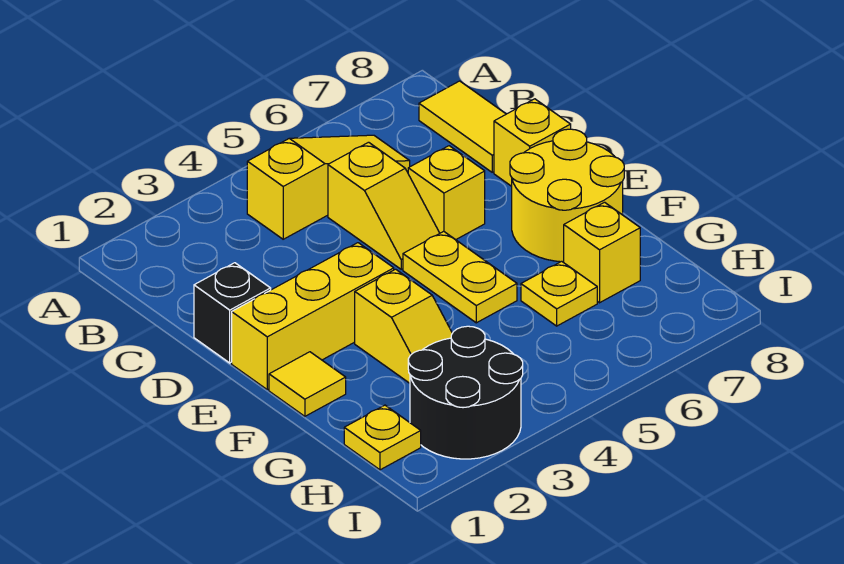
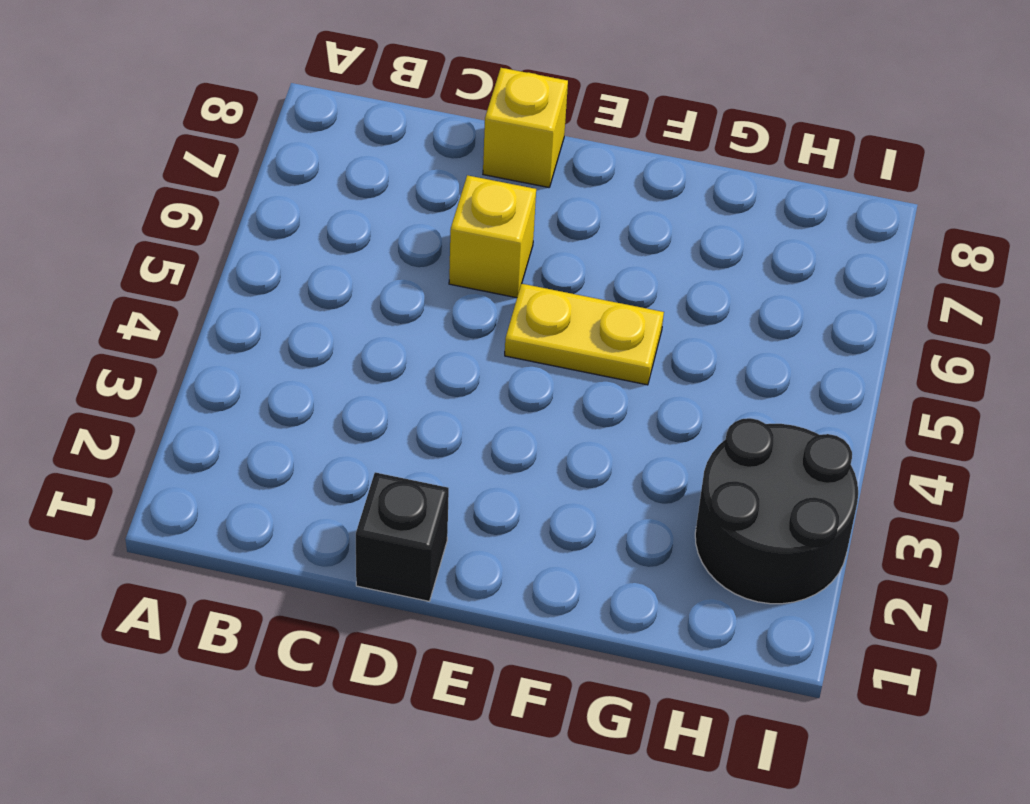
none -> yellow 1x3 slope [247,135,410,239]
none -> yellow 1x2 tile [419,81,506,172]
none -> yellow 1x2 slope [328,142,440,269]

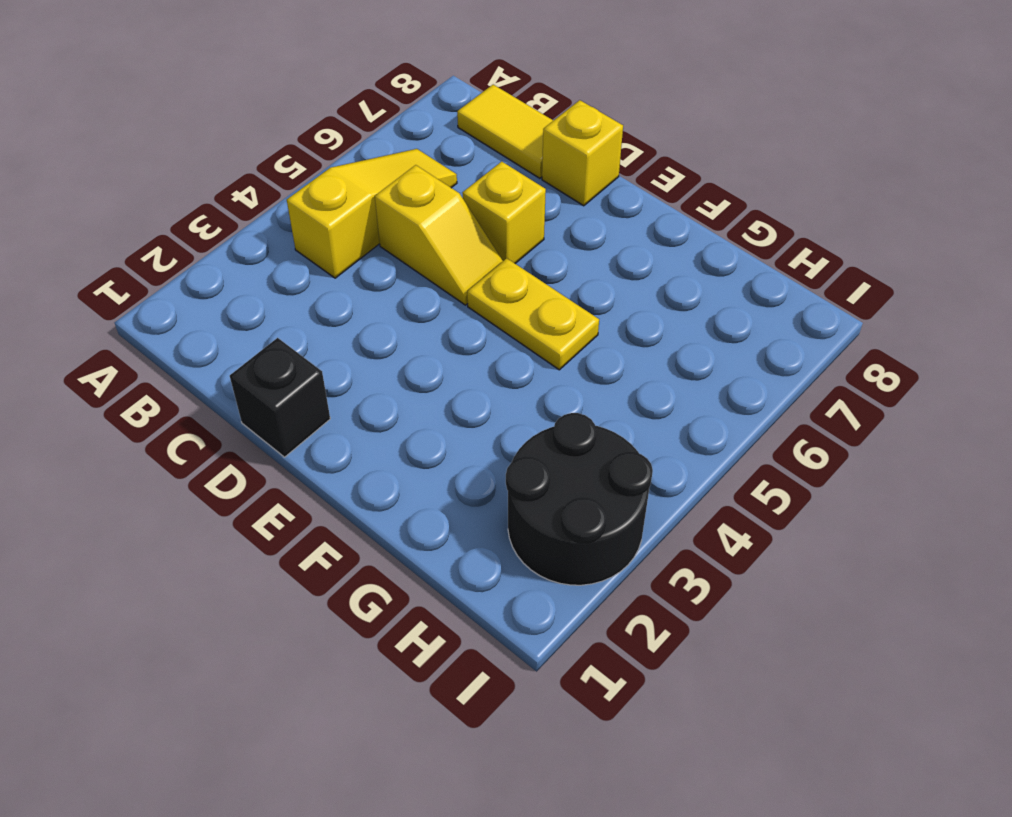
none -> yellow 1x3 brick [232,243,394,390]
none -> yellow 2x2 round brick [510,129,624,262]
none -> yellow 1x1 tile [269,352,346,416]

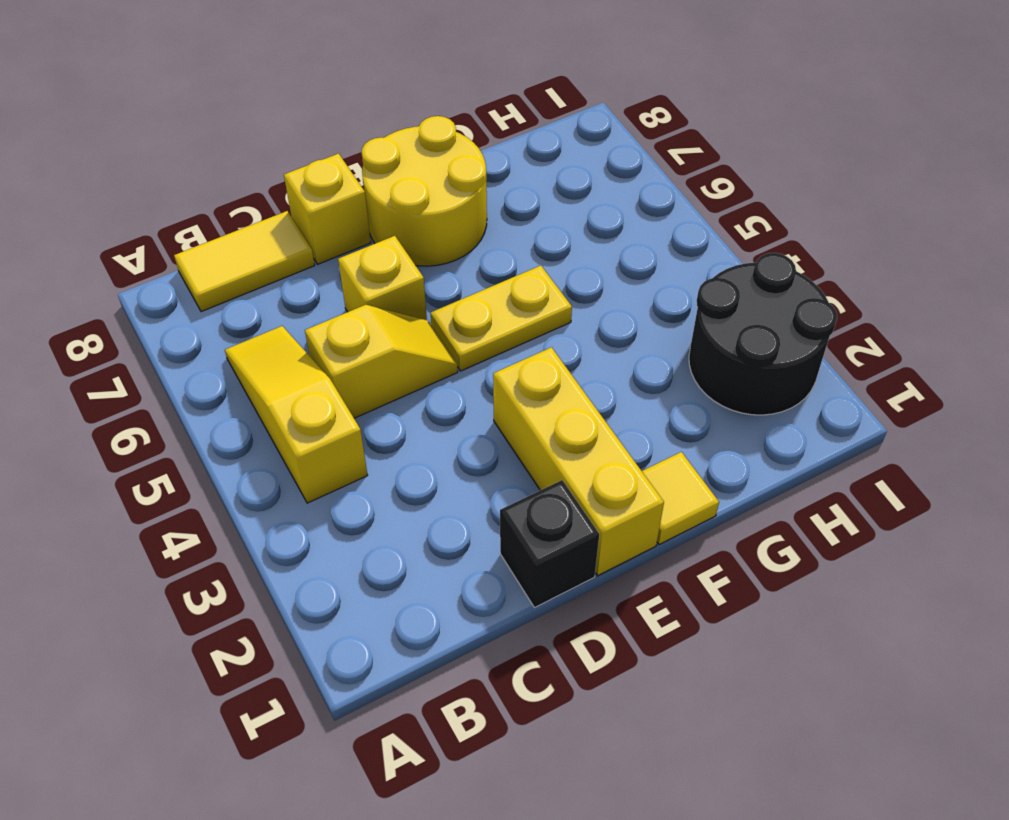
none -> yellow 1x2 slope [355,269,452,383]
none -> yellow 1x1 plate [521,261,597,326]
none -> yellow 1x1 brick [564,202,640,303]

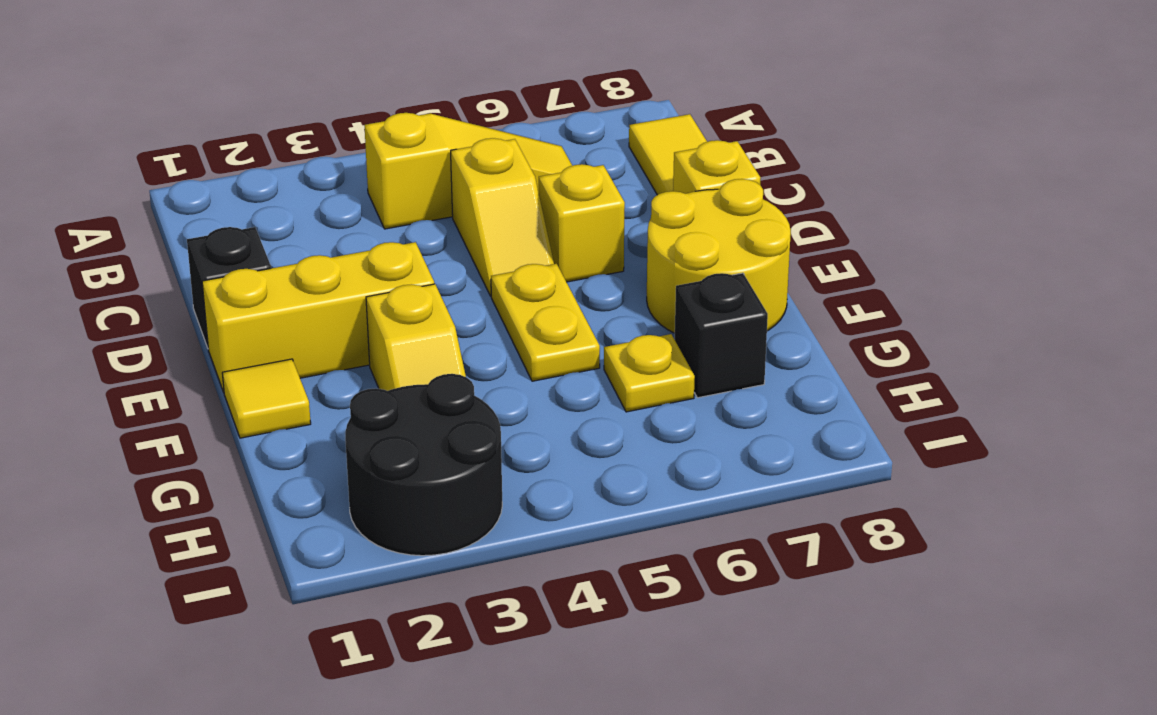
black 1x1 brick [675,273,768,398] -> yellow 1x1 brick [564,202,640,303]
none -> yellow 1x1 plate [344,405,421,470]

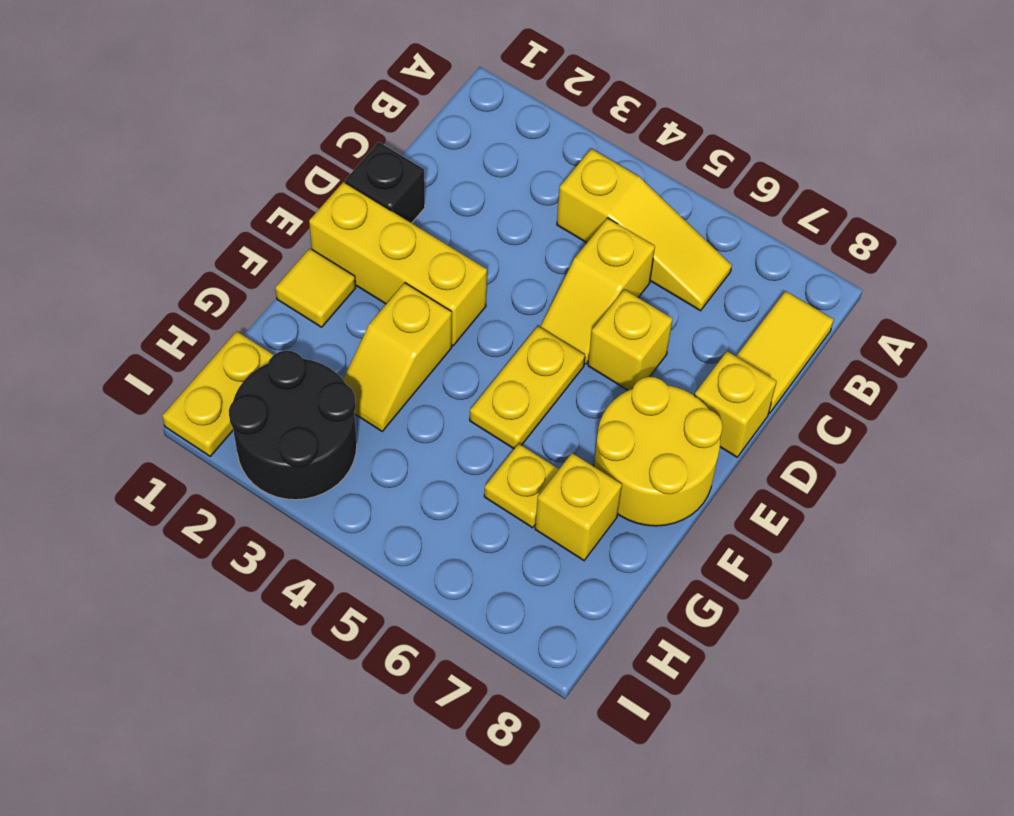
yellow 1x2 plate [162,331,273,456] -> yellow 1x1 plate [344,405,421,470]

